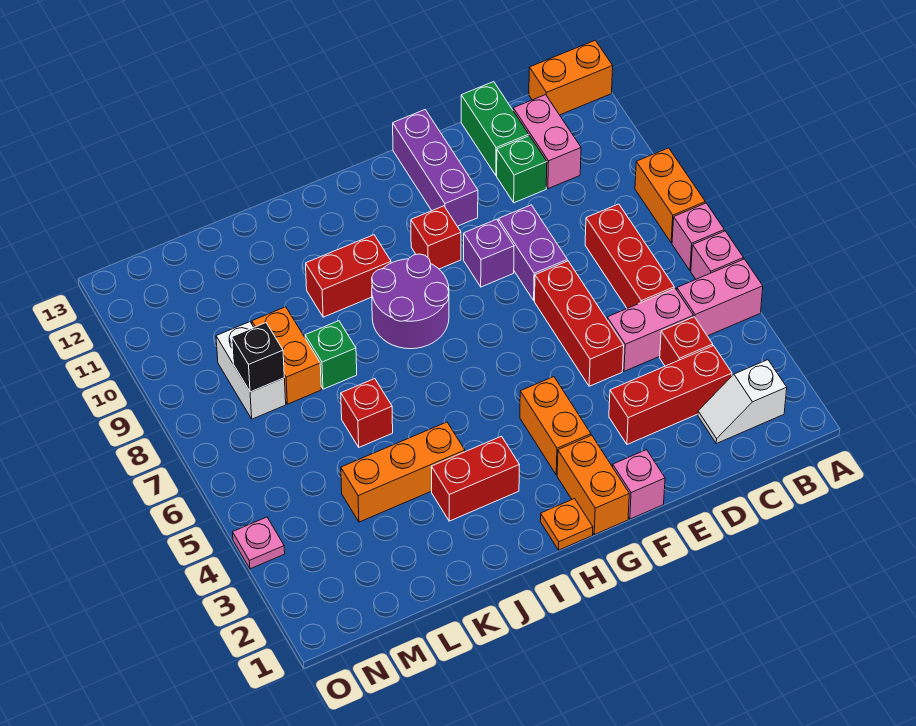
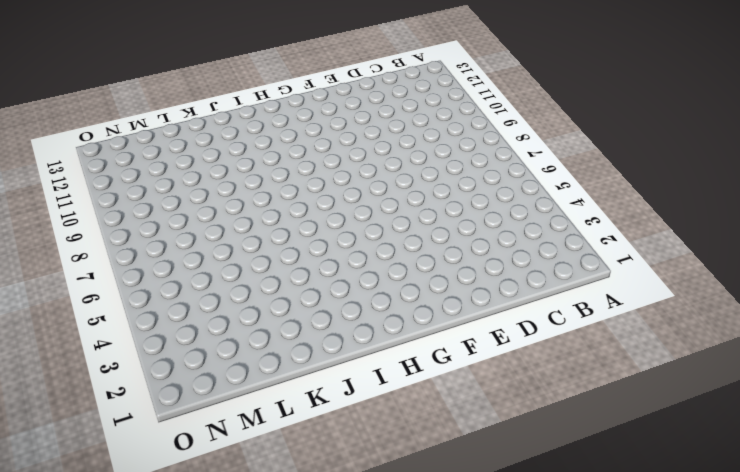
none -> pink 1x2 brick [677,259,763,336]
none -> pink 1x1 brick [691,231,743,279]
none -> pink 1x1 brick [672,203,724,271]
none -> orange 1x2 brick [635,148,705,243]

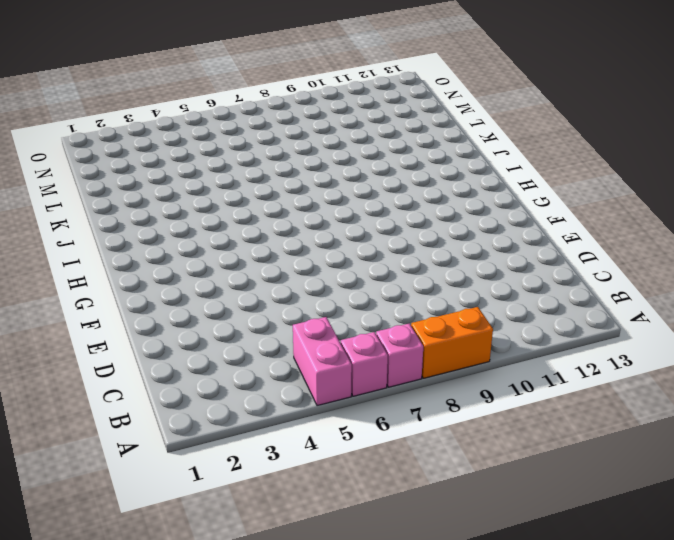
none -> orange 1x2 brick [529,40,613,115]
none -> white 1x2 slope [698,360,787,444]
none -> red 1x3 brick [609,346,732,444]
none -> red 1x1 brick [660,317,713,366]

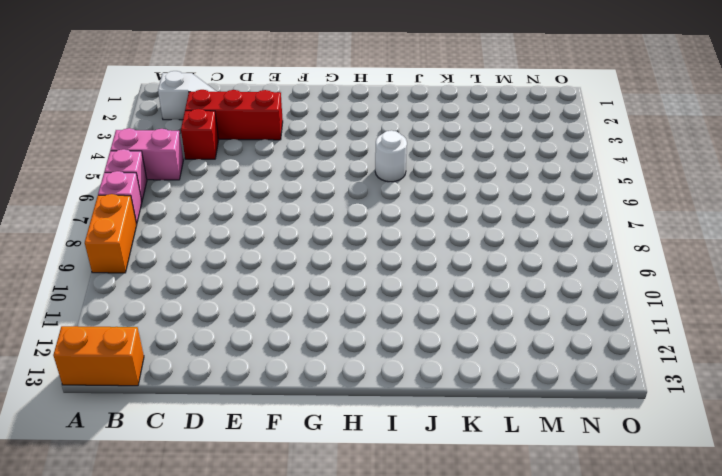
white 1x1 round brick [375,130,407,182] -> none
none -> pink 1x2 brick [607,288,693,371]
none -> red 1x3 brick [585,204,674,308]
none -> pink 1x2 brick [513,95,581,189]
none -> green 1x1 brick [497,136,547,203]

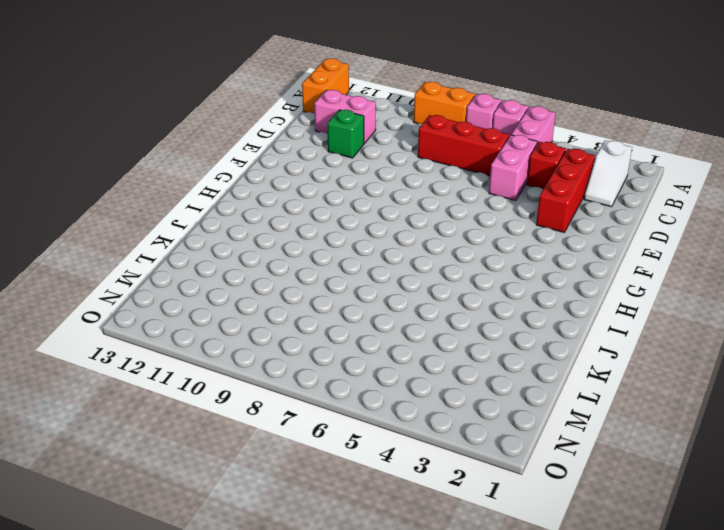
none -> green 1x2 brick [461,82,529,175]
none -> red 1x3 brick [535,261,624,386]
none -> purple 1x2 brick [498,205,567,300]
none -> pink 1x1 brick [613,450,665,519]

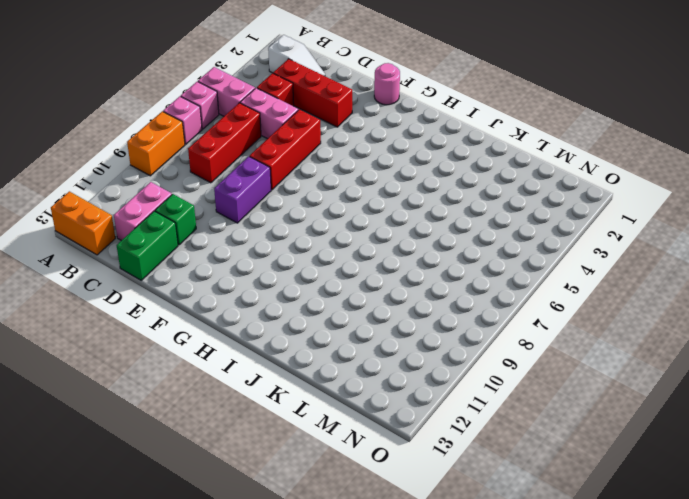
pink 1x1 round brick [374,63,400,105] -> pink 1x1 brick [613,450,665,519]
none -> purple 1x1 brick [464,219,514,287]
none -> purple 1x3 brick [393,110,478,226]
none -> orange 1x2 brick [557,435,629,535]
none -> orange 1x2 brick [520,377,591,475]

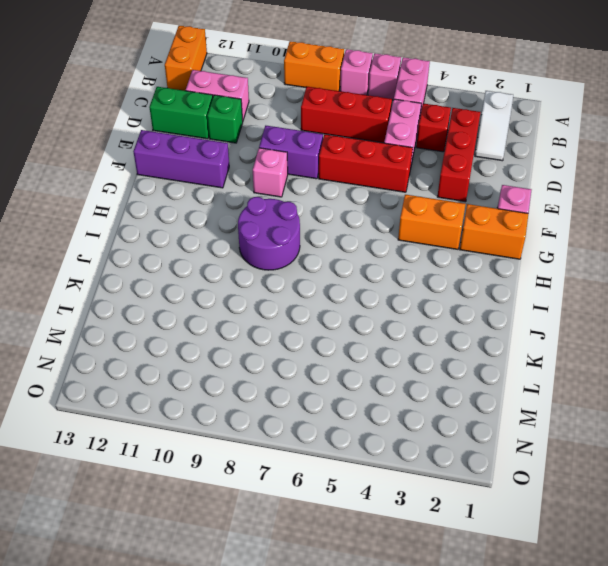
pink 1x1 brick [253,148,288,197] -> purple 1x1 brick [464,219,514,287]
none -> red 1x1 brick [411,206,461,269]
none -> orange 1x1 plate [540,499,593,550]
none -> red 1x2 brick [431,436,519,521]
none -> red 1x2 brick [306,235,391,317]

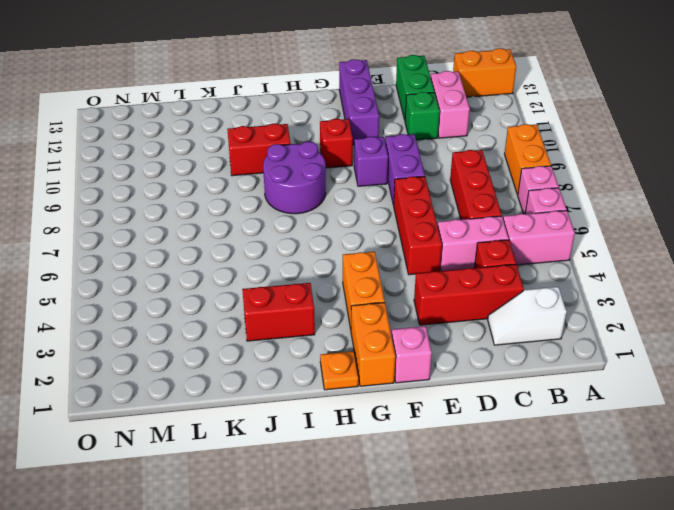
none -> orange 1x3 brick [341,422,465,522]
none -> red 1x1 brick [341,379,393,447]
none -> green 1x1 brick [305,321,357,389]
none -> orange 1x2 brick [252,307,321,404]

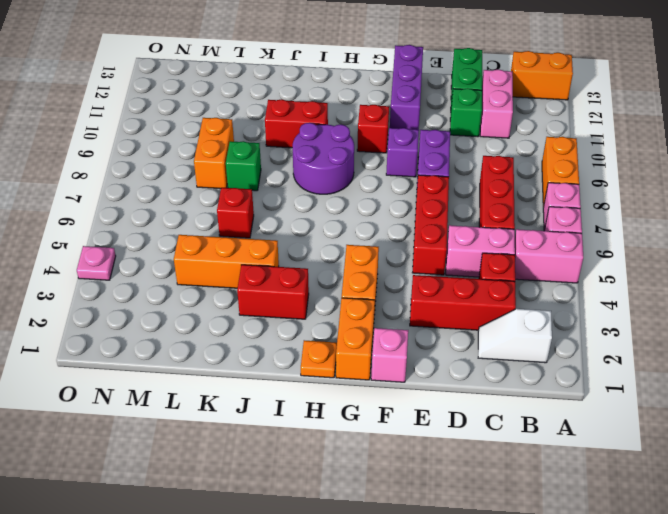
none -> white 1x2 brick [216,322,286,419]
none -> black 1x1 brick [232,323,284,392]

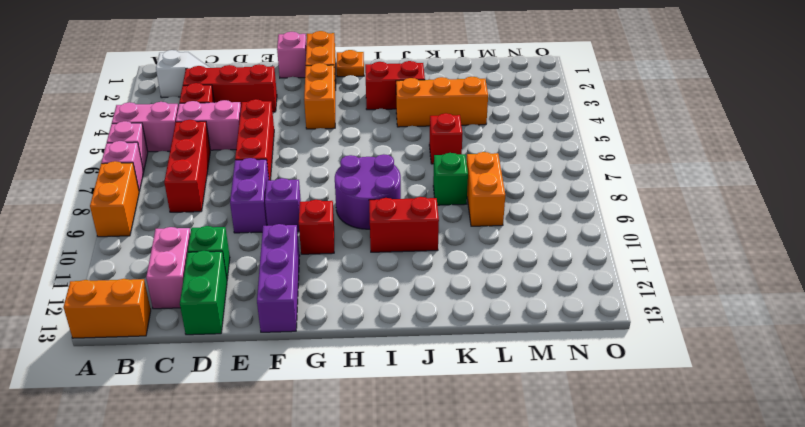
none -> white 1x2 brick [216,322,286,419]
none -> pink 1x1 plate [233,517,285,569]
none -> black 1x1 brick [232,323,284,392]

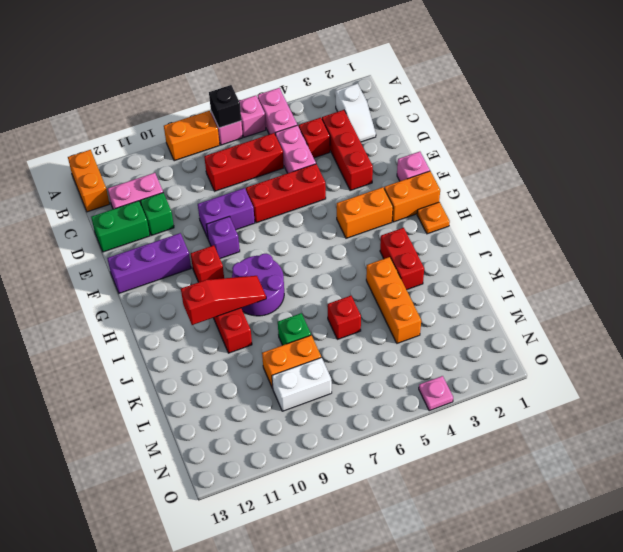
black 1x1 brick [209,85,241,128] -> black 1x1 brick moved to [232,323,284,392]
red 1x3 slope [181,276,266,325] -> none

